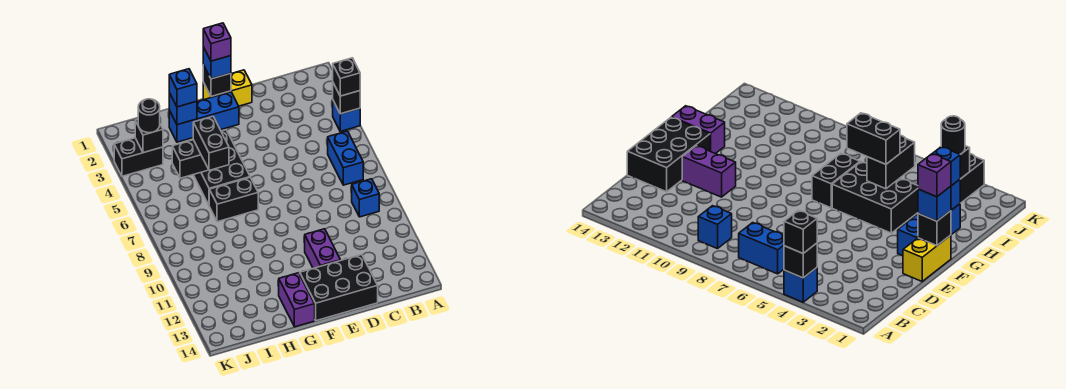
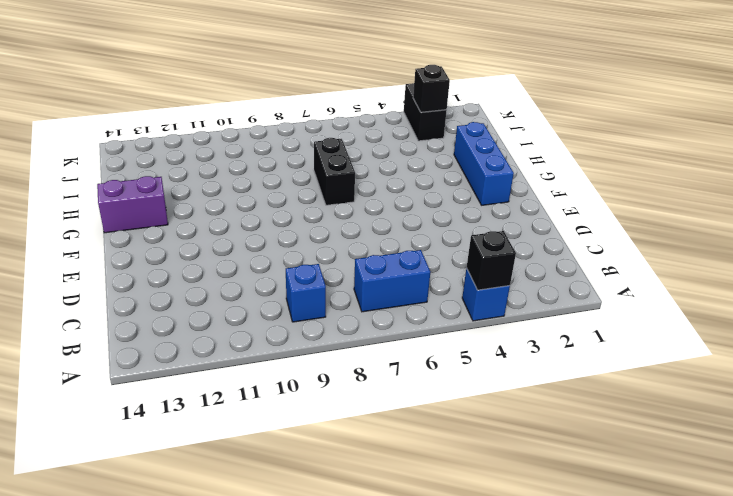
none -> black 2x3 brick [300,255,378,321]
none -> yellow 1x2 brick [203,70,252,106]
none -> purple 1x2 brick [305,229,340,268]

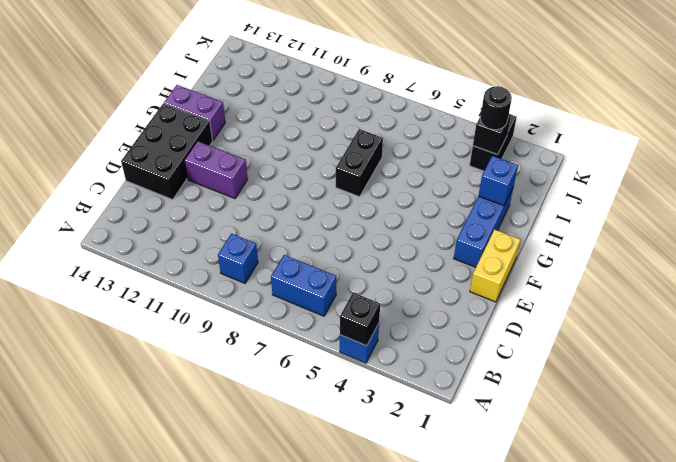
none -> black 2x3 brick [186,130,250,205]
none -> black 1x1 brick [203,65,231,97]
none -> black 1x2 brick [172,140,209,178]

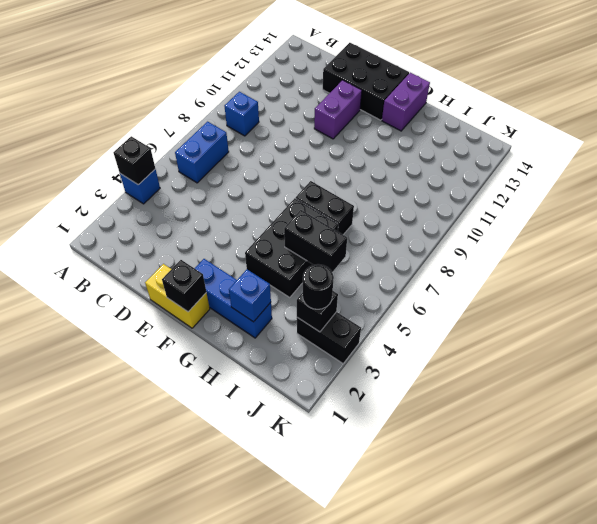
none -> black 1x1 brick [333,58,360,96]
none -> blue 1x1 brick [203,47,231,79]
none -> blue 1x1 brick [169,69,197,107]

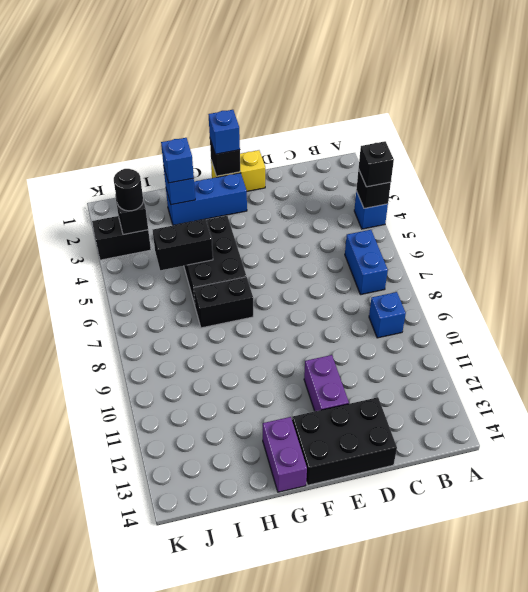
none -> black 1x2 brick [193,116,229,170]
none -> purple 1x1 brick [203,23,231,61]

